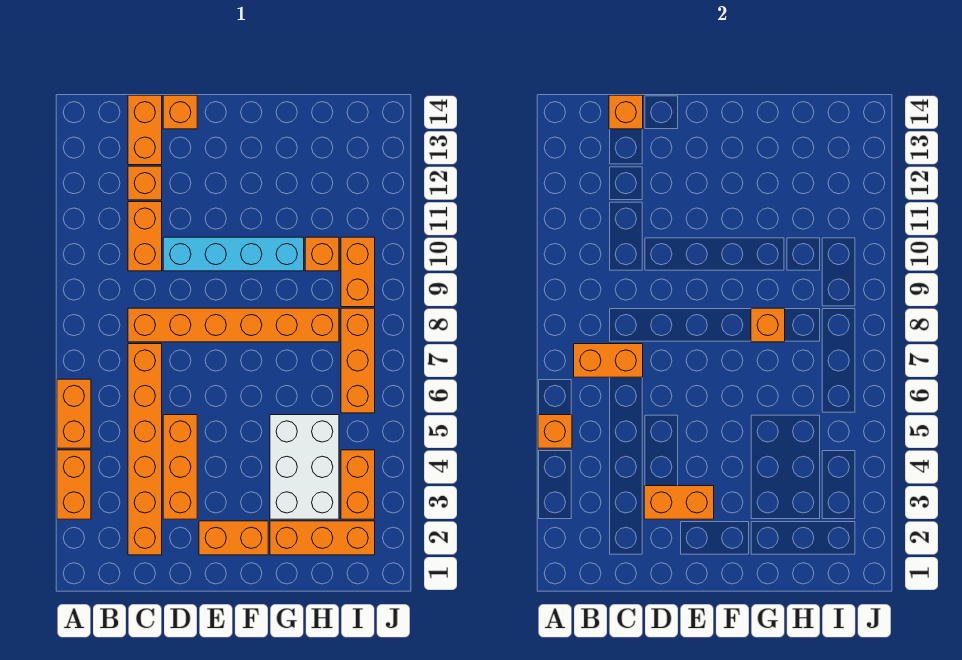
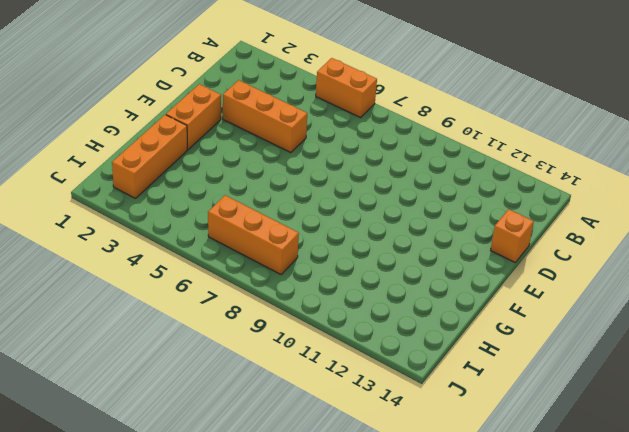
none -> orange 1x2 brick [57,450,91,519]
none -> orange 1x6 brick [128,344,162,555]
none -> orange 1x6 brick [128,308,339,342]

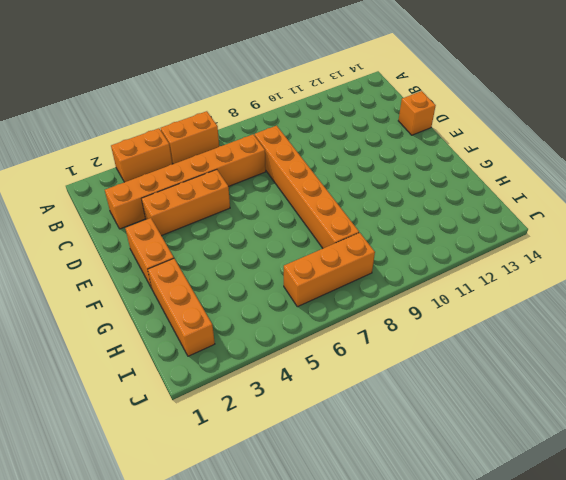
none -> orange 1x2 brick [128,202,162,271]
none -> orange 1x1 brick [128,166,162,200]
none -> orange 1x2 brick [128,95,162,165]

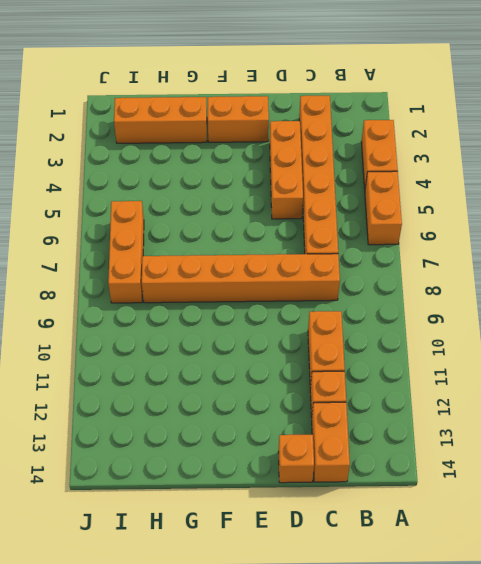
none -> cyan 1x4 brick [163,237,304,271]
none -> white 2x3 brick [270,415,339,519]
none -> orange 1x1 brick [305,237,339,271]

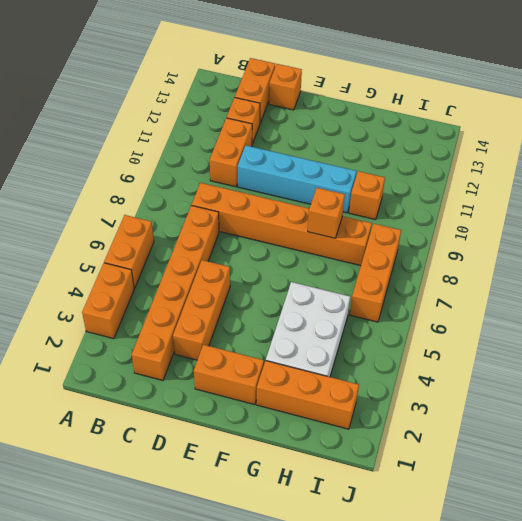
none -> orange 1x2 brick [341,450,375,519]
none -> orange 1x2 brick [341,237,375,307]
none -> orange 1x1 brick [538,415,572,448]

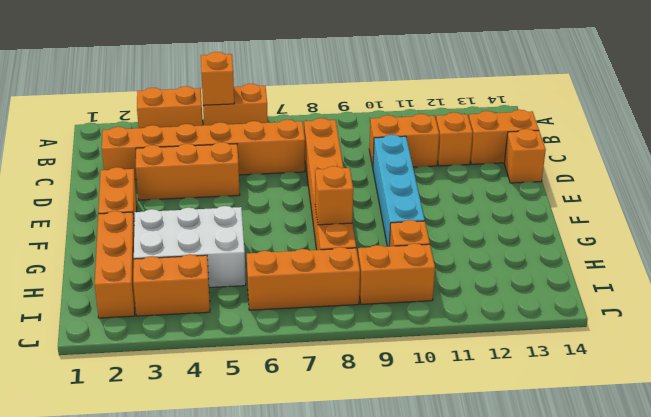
none -> orange 1x2 brick [574,344,643,377]
none -> orange 1x1 brick [609,95,643,129]
none -> orange 1x2 brick [644,486,714,519]

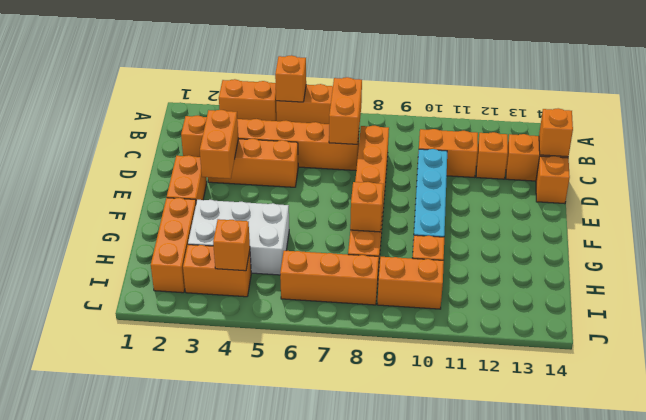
orange 1x1 brick [213,219,250,271] -> none

